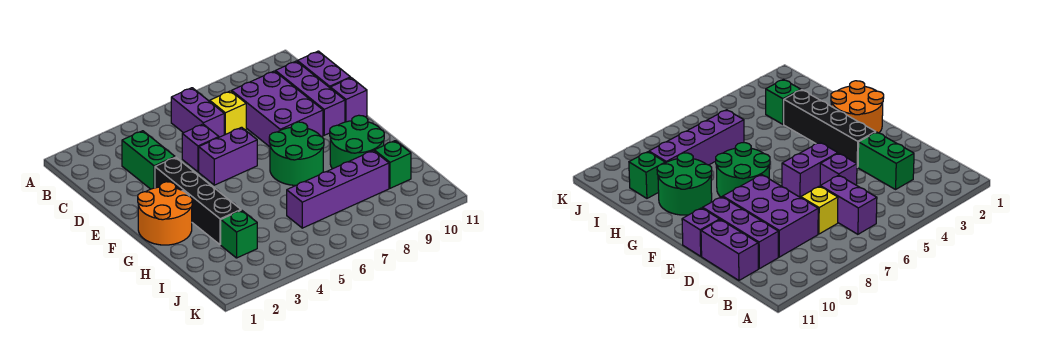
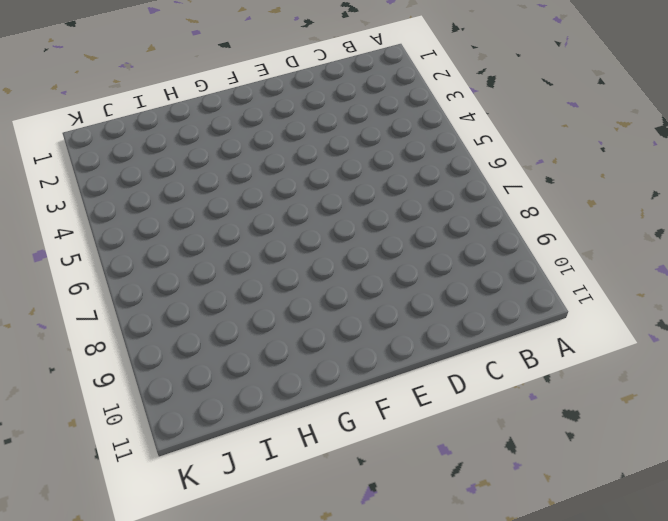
none -> purple 1x2 brick [171,88,224,137]
none -> green 1x2 brick [122,131,175,189]
none -> yellow 1x1 brick [210,91,246,135]

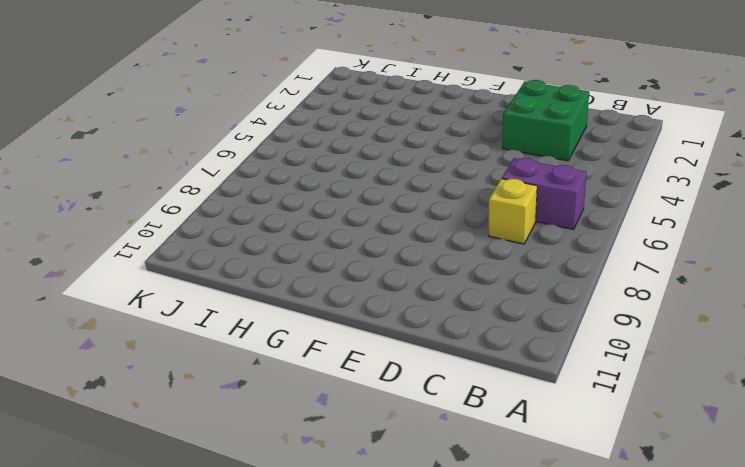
green 2x2 brick [503,80,589,161] -> green 1x2 brick [122,131,175,189]
none -> purple 2x3 brick [232,71,323,147]
none -> purple 1x3 brick [276,61,345,135]
none -> purple 1x2 brick [297,51,351,87]

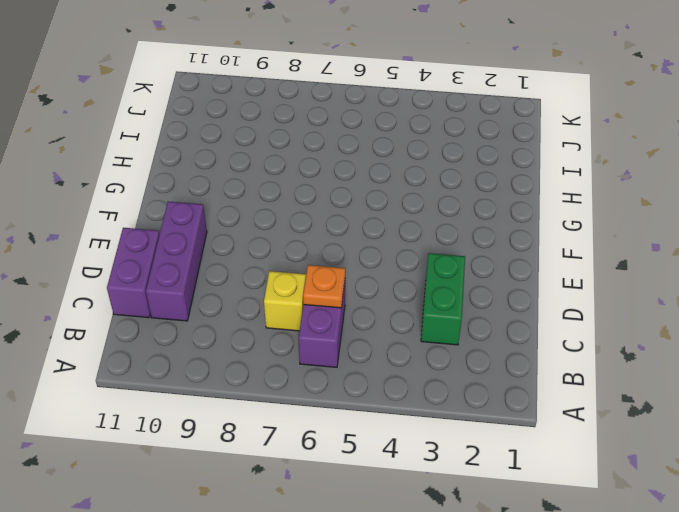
orange 1x1 plate [303,265,345,308] -> none
none -> purple 2x3 brick [232,71,323,147]
none -> purple 1x1 brick [182,124,219,172]
none -> black 1x4 brick [155,157,241,245]

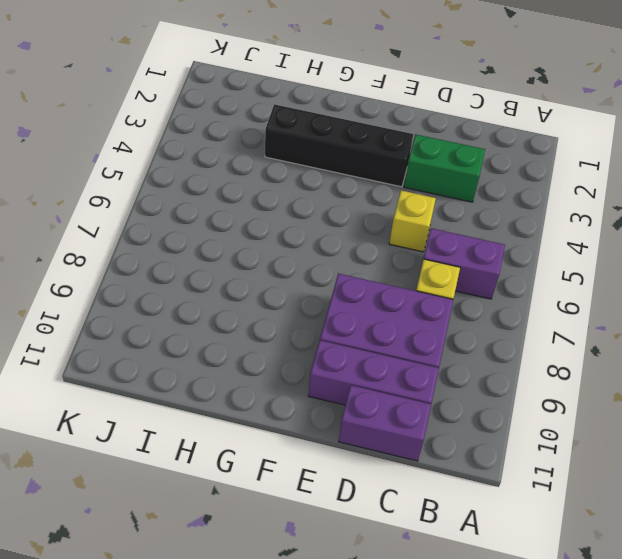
yellow 1x1 brick [389,190,436,252] -> purple 1x1 brick [182,124,219,172]
none -> purple 1x2 brick [199,127,257,185]
none -> purple 1x1 brick [330,78,367,122]
none -> orange 2x2 round brick [138,182,192,245]

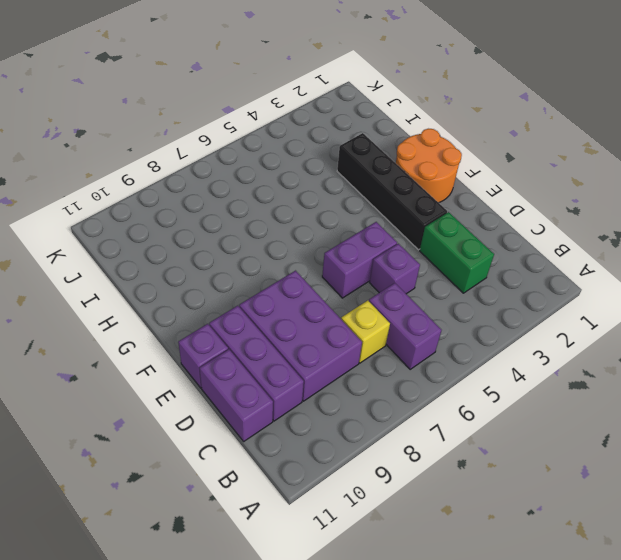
none -> green 2x2 round brick [269,122,324,185]
none -> green 2x2 round brick [330,115,384,169]
none -> green 1x1 brick [221,210,257,258]

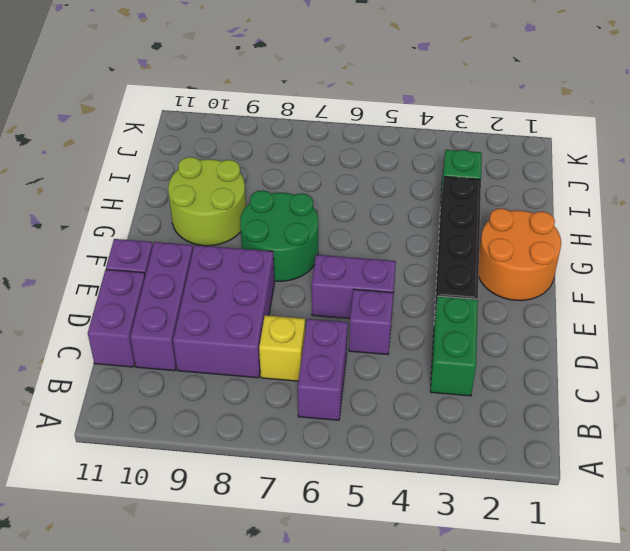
lime 2x2 round brick [168,157,246,246] -> green 2x2 round brick [330,115,384,169]
none -> purple 1x4 brick [287,150,389,228]
none -> green 1x1 brick [374,141,411,188]

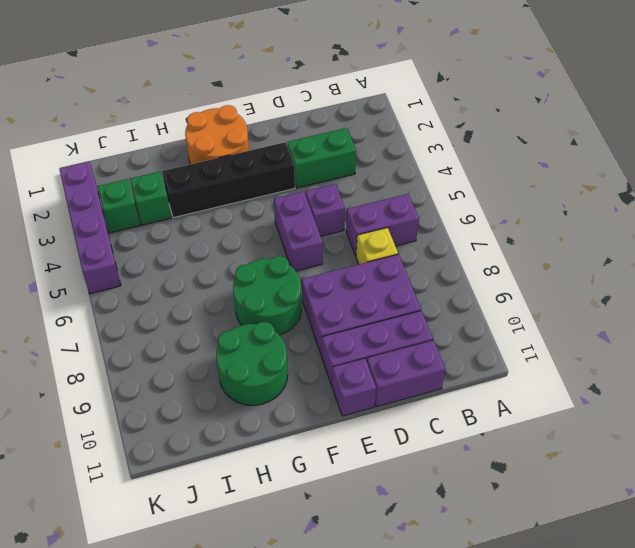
green 1x1 brick [98,179,140,233] -> green 1x1 brick moved to [374,141,411,188]
purple 1x4 brick [59,162,121,294] -> purple 1x4 brick moved to [287,150,389,228]

